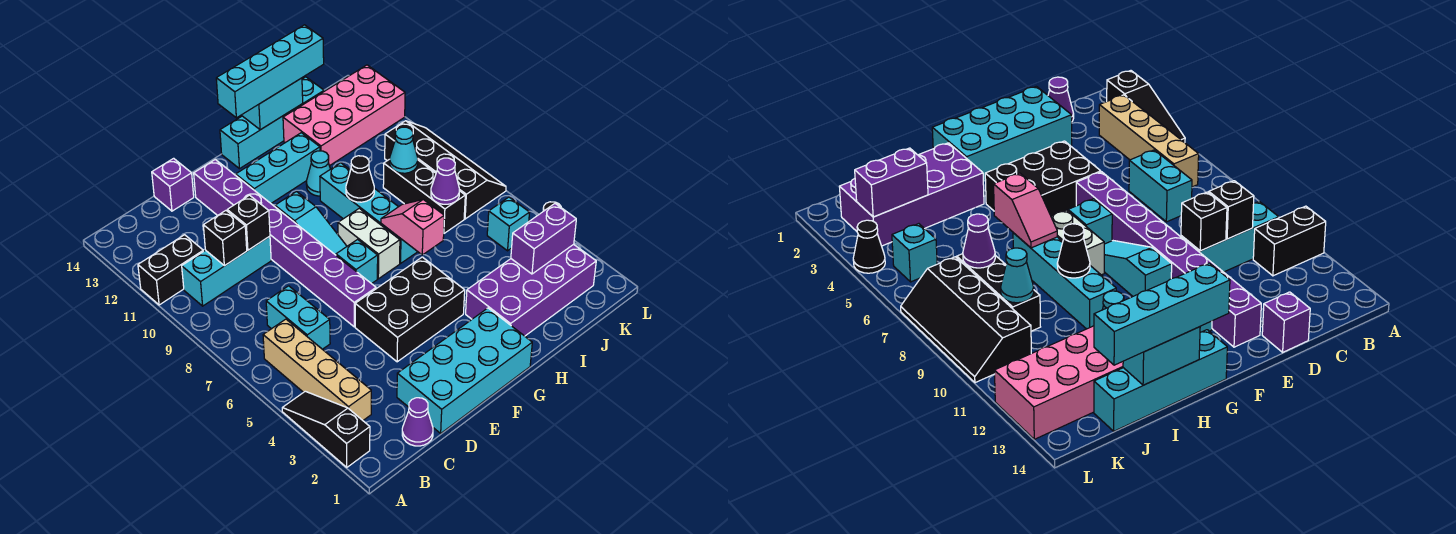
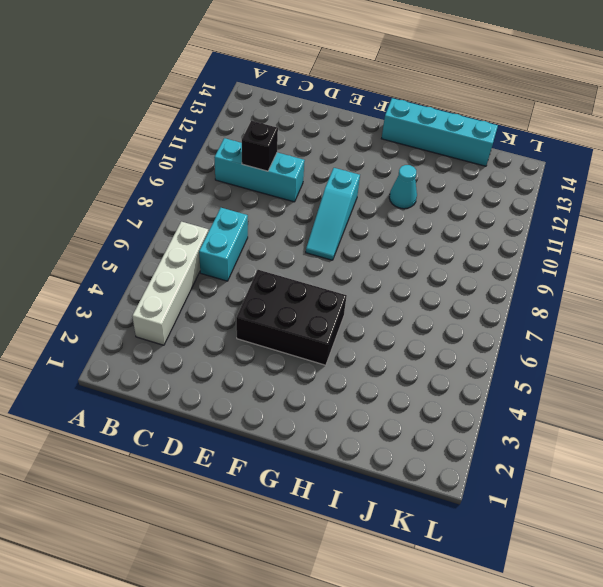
white 1x4 brick [132,221,209,345] -> tan 1x4 brick [263,319,371,420]
none -> black 1x3 slope [282,391,370,467]
none -> black 1x2 brick [138,235,203,305]
none -> purple 1x1 cone [402,398,433,446]
none -> cyan 2x4 brick [397,308,532,433]

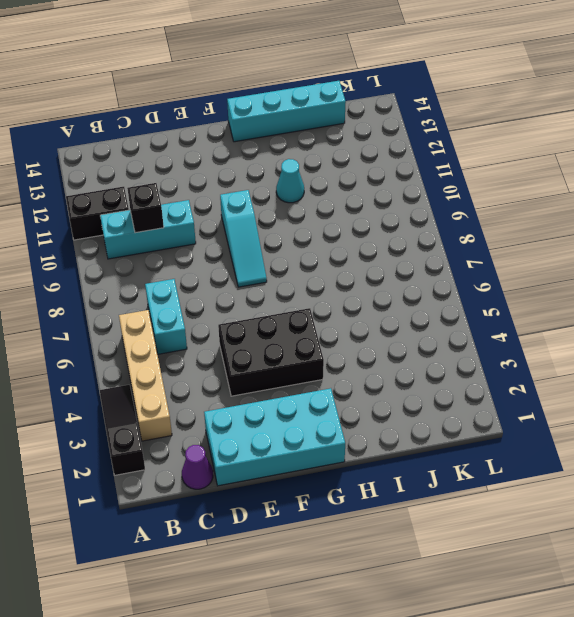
none -> purple 1x1 brick [152,158,194,211]
none -> purple 1x8 brick [194,159,376,327]
none -> cyan 1x1 brick [336,239,378,284]
none -> cyan 1x3 brick [236,133,320,203]

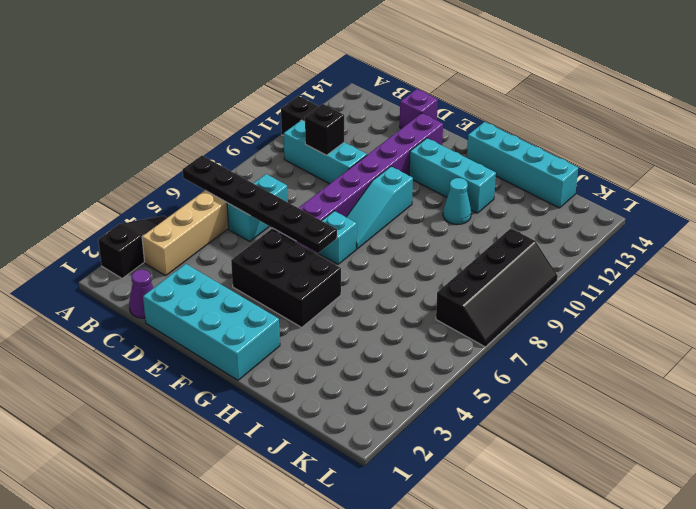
black 1x6 plate [183,156,337,253] -> none
none -> white 1x2 brick [338,208,400,279]
none -> purple 2x4 brick [466,244,596,336]
none -> cyan 1x4 brick [320,163,418,263]
none -> pink 2x4 brick [283,65,405,166]

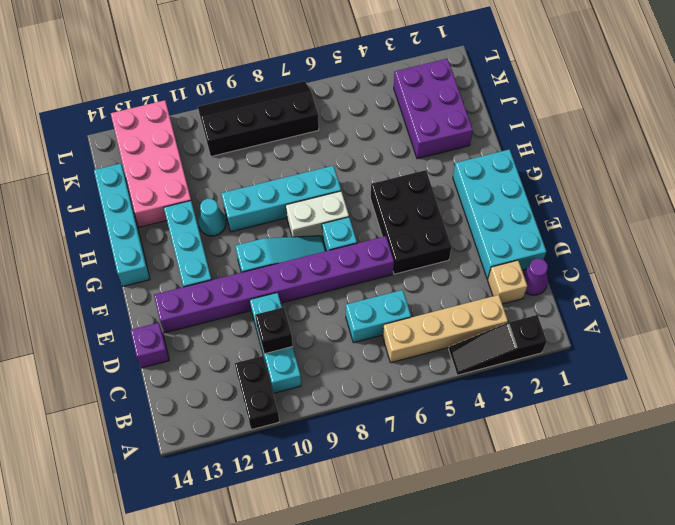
tan 1x1 brick [488,260,527,304] -> none
purple 2x3 brick [394,59,473,159] -> purple 2x4 brick [466,244,596,336]
none -> black 1x3 brick [383,159,465,233]
none -> cyan 1x1 brick [487,197,530,251]
none -> black 1x1 cone [853,220,885,273]
none -> black 1x1 brick [227,195,270,250]

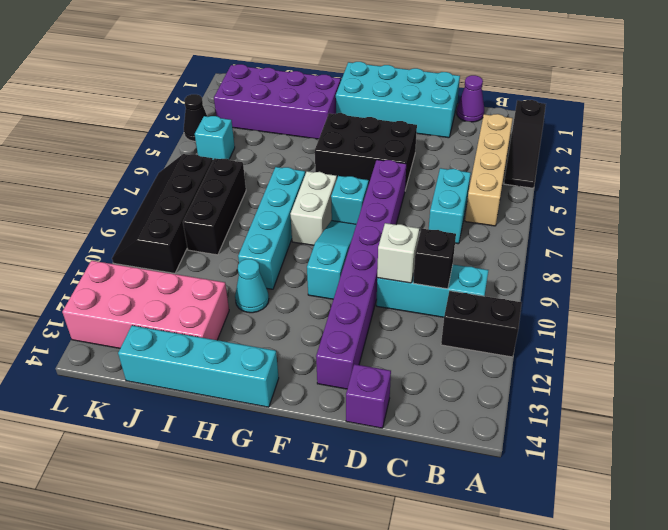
white 1x1 brick [377,223,419,283] -> black 1x1 brick [227,195,270,250]
none -> cyan 1x3 brick [236,133,320,203]
none -> pink 1x2 slope [381,200,444,255]
none -> black 1x1 cone [346,156,374,202]
none -> cyan 1x2 brick [242,78,303,130]

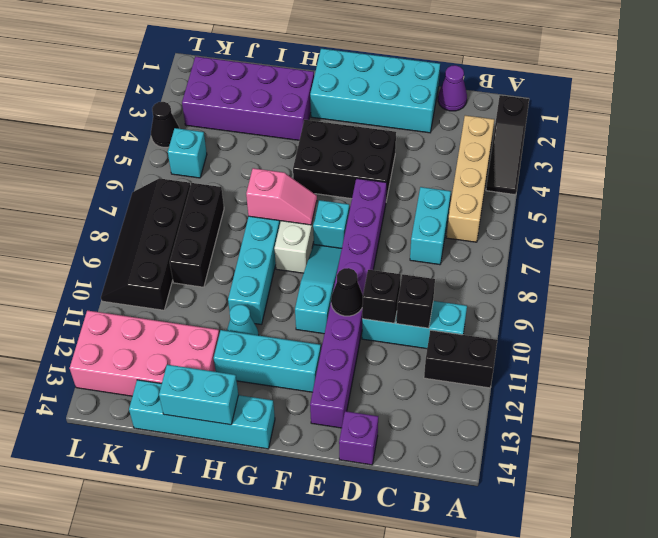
black 1x1 cone [331,268,363,316] -> black 1x1 cone moved to [346,156,374,202]
pink 1x2 slope [246,168,317,225] -> pink 1x2 slope turned to [381,200,444,255]
none -> purple 1x2 brick [511,204,576,274]
none -> purple 1x1 cone [431,158,459,204]
none -> cyan 1x1 cone [390,127,418,173]
none -> cyan 1x4 brick [216,25,324,118]

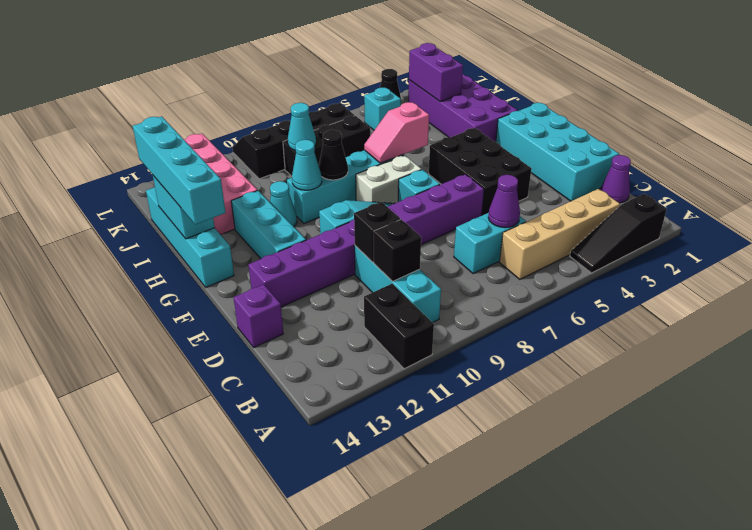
purple 1x1 cone [488,175,520,228] -> purple 1x1 cone moved to [431,158,459,204]
cyan 1x1 cone [292,140,322,190] -> none

